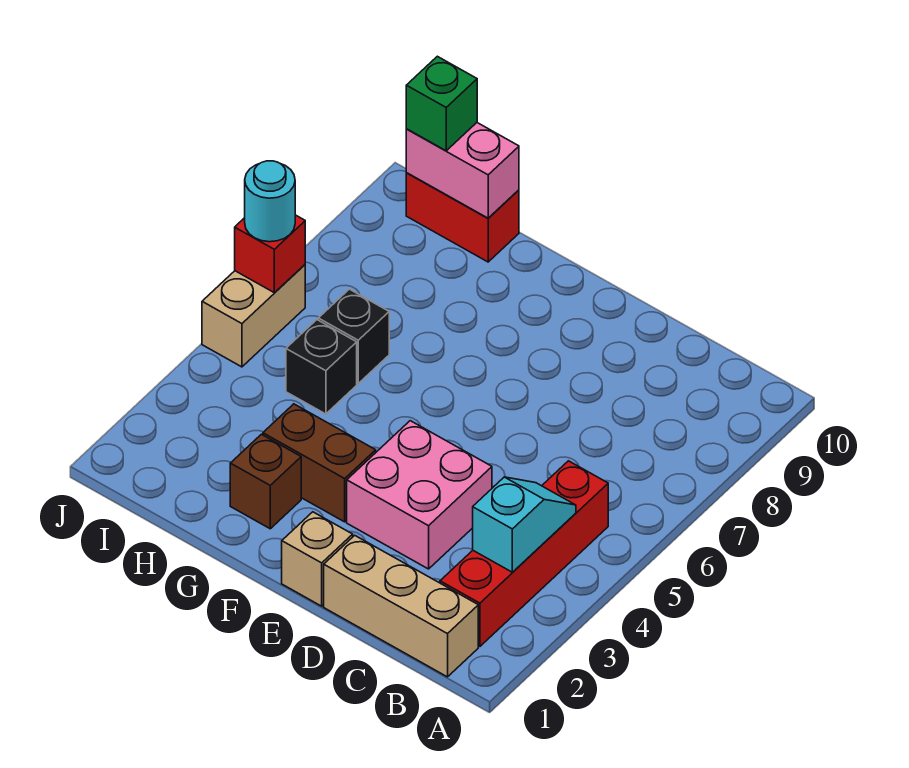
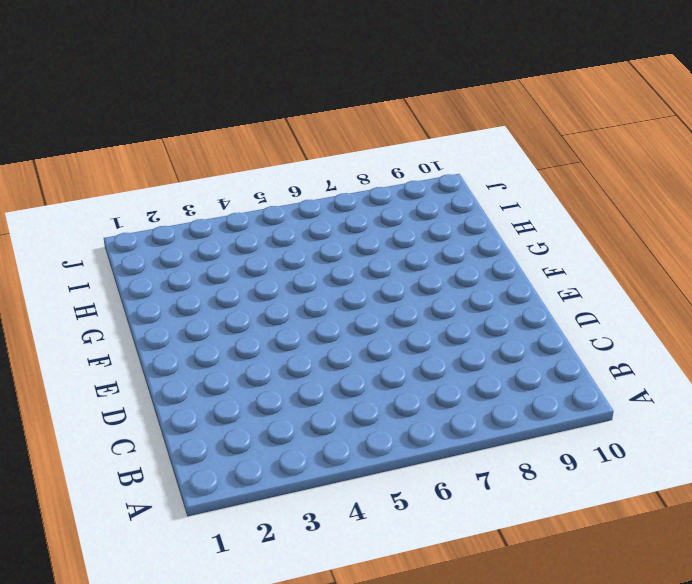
none -> tan 1x3 brick [324,535,478,677]
none -> red 1x4 brick [440,461,608,646]
none -> pink 2x2 brick [347,421,492,569]

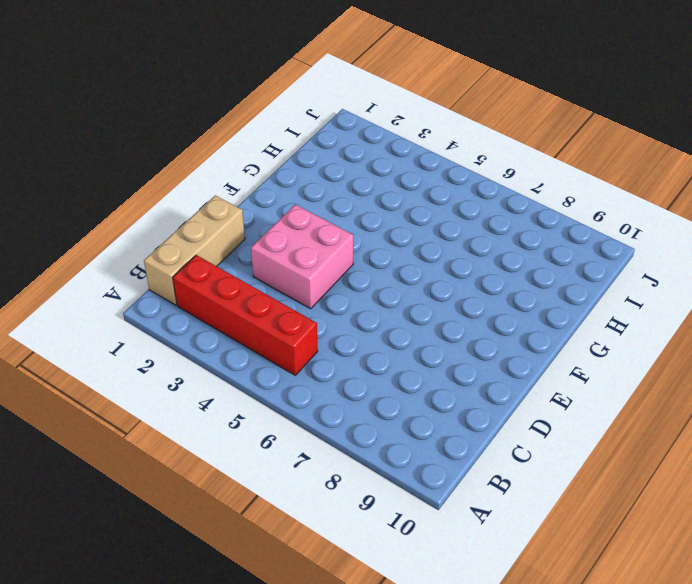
none -> tan 1x1 brick [282,512,353,606]
none -> brown 1x2 brick [263,404,376,522]
none -> brown 1x1 brick [230,434,301,529]

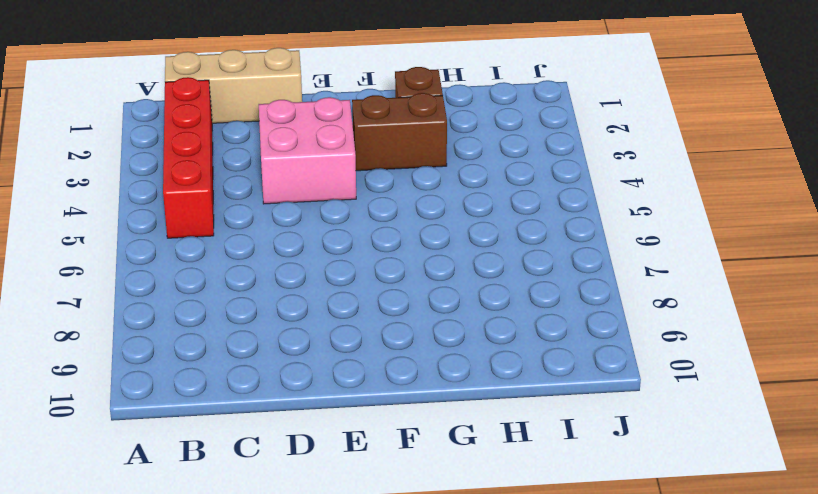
none -> tan 1x1 brick [282,512,353,606]
none -> black 1x1 brick [286,320,357,414]
none -> black 1x1 brick [318,289,389,383]

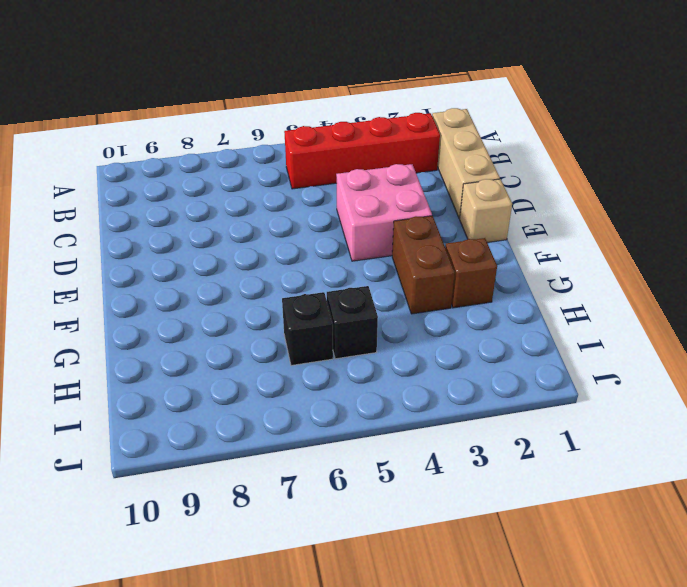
none -> red 1x2 brick [406,173,519,262]
none -> tan 1x2 brick [202,265,305,367]
none -> cyan 1x2 slope [473,477,576,572]

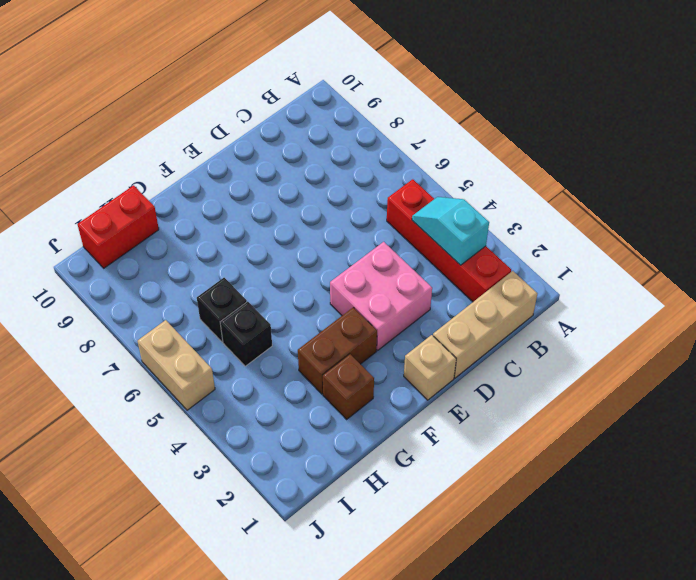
none -> pink 1x2 brick [406,123,519,218]
none -> red 1x1 brick [235,215,305,293]
none -> green 1x1 brick [406,56,477,151]

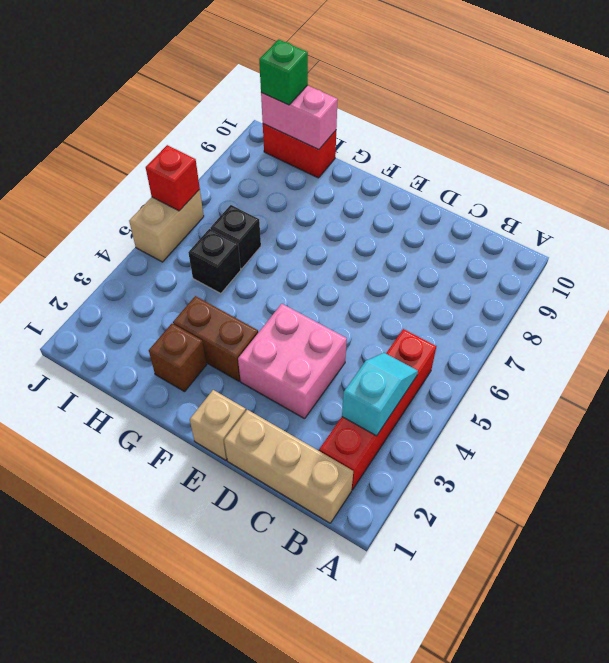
none -> cyan 1x1 round brick [245,161,295,242]

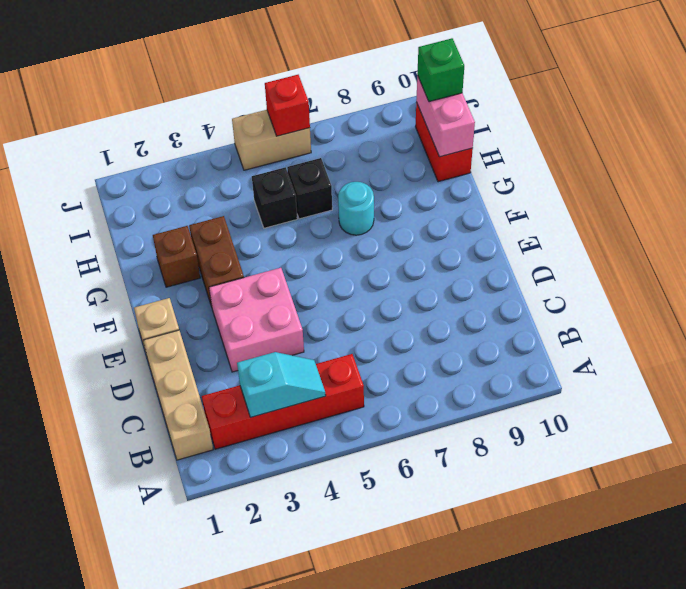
cyan 1x1 round brick [338,182,374,235] -> cyan 1x1 round brick moved to [245,161,295,242]

